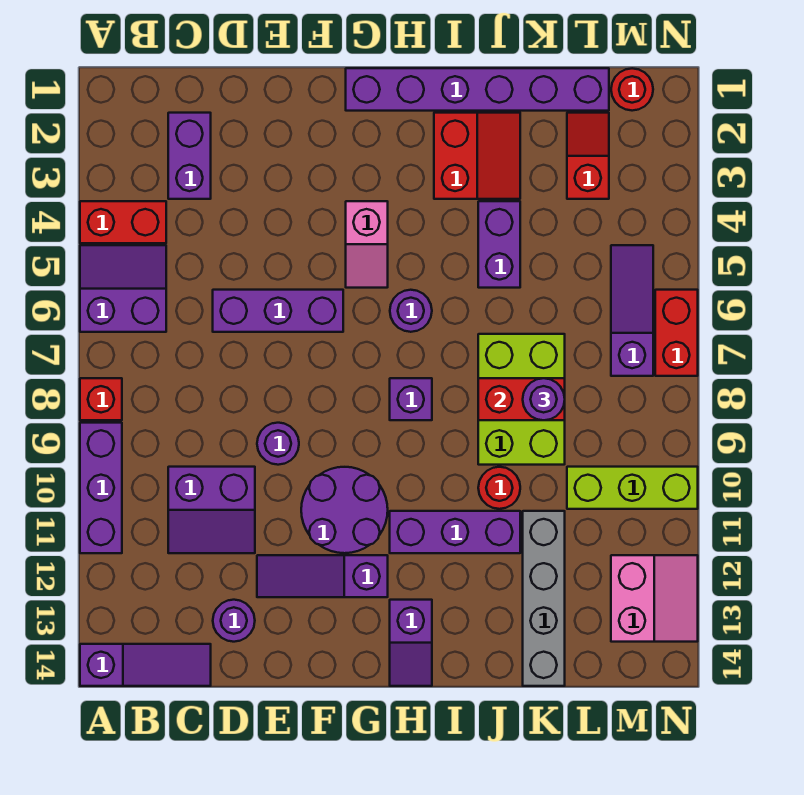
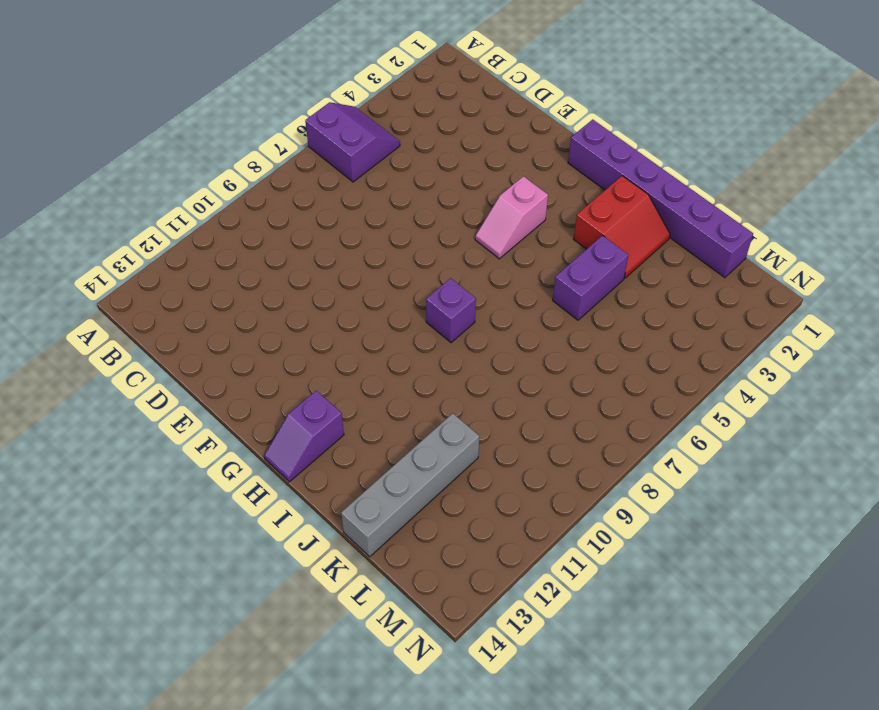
none -> red 1x2 brick [80,201,166,243]
none -> red 1x1 brick [80,378,122,420]
none -> purple 1x3 brick [80,423,122,553]
none -> purple 1x3 slope [80,644,211,686]

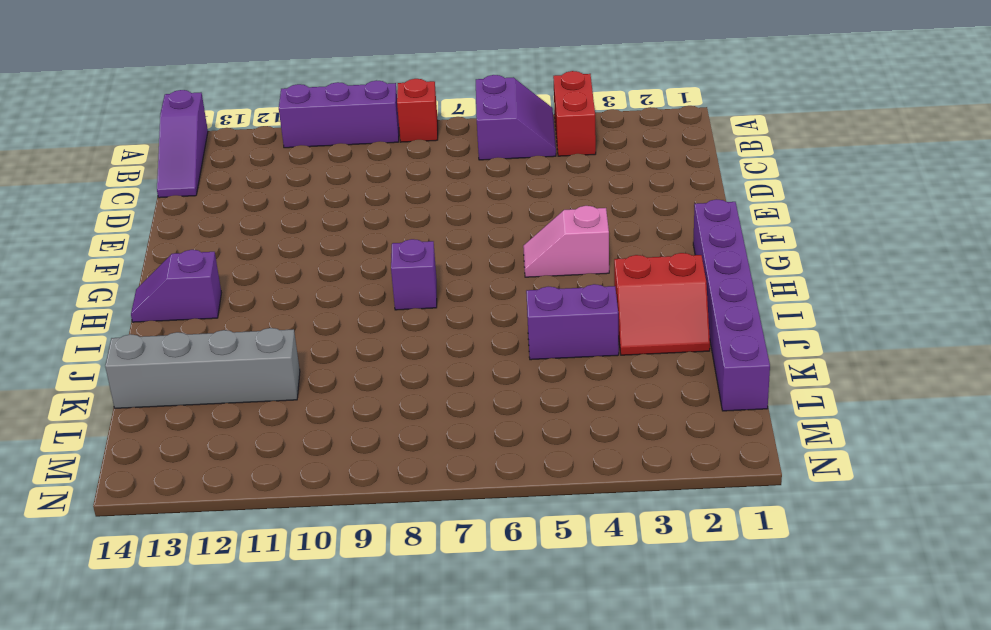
none -> purple 1x2 brick [168,113,211,199]
none -> purple 2x2 slope [168,467,255,553]
none -> purple 1x3 brick [213,290,343,332]
none -> purple 1x1 round brick [213,600,255,642]

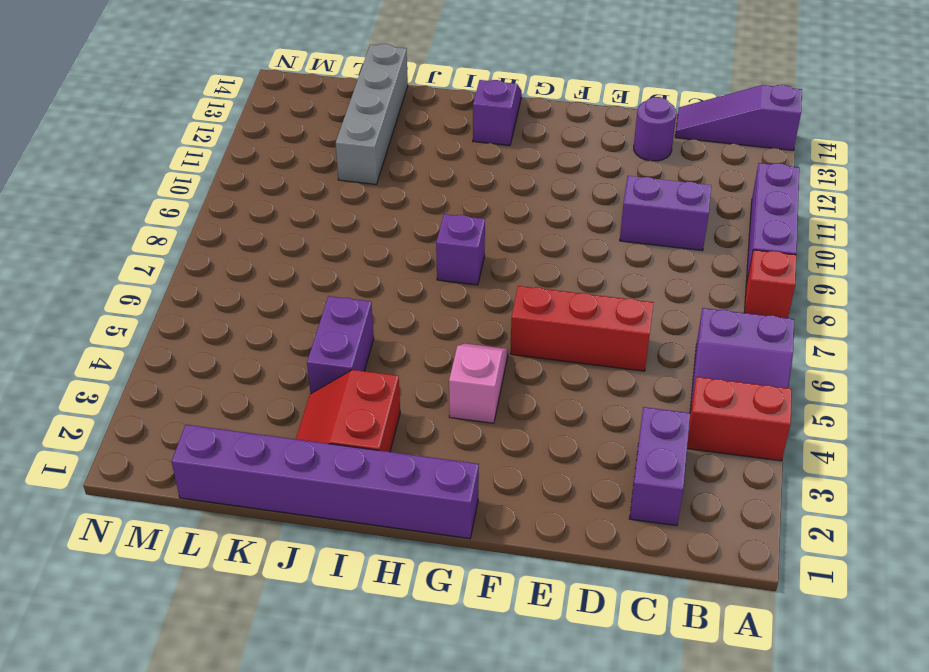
red 1x3 brick [510,286,654,371] -> purple 1x3 brick [213,290,343,332]
none -> purple 1x1 round brick [257,423,299,465]
none -> purple 1x3 slope [257,555,388,597]
none -> purple 2x2 round brick [301,467,388,553]
none -> purple 1x1 round brick [390,290,432,332]

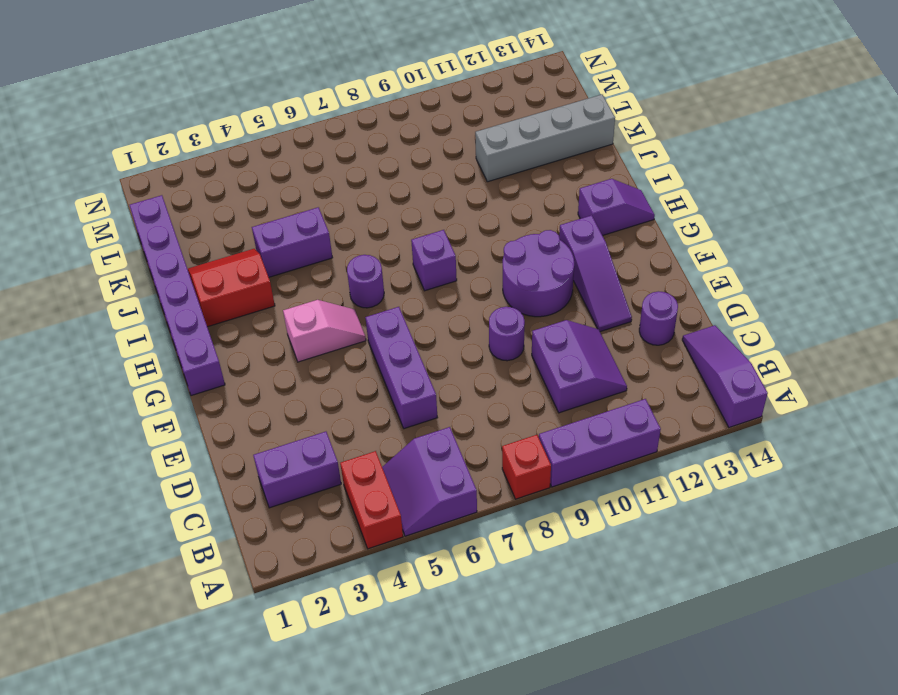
none -> purple 1x3 brick [390,511,520,553]
none -> lime 2x3 brick [478,334,565,465]
none -> red 1x1 round brick [478,467,520,509]
none -> red 1x2 slope [567,113,609,199]

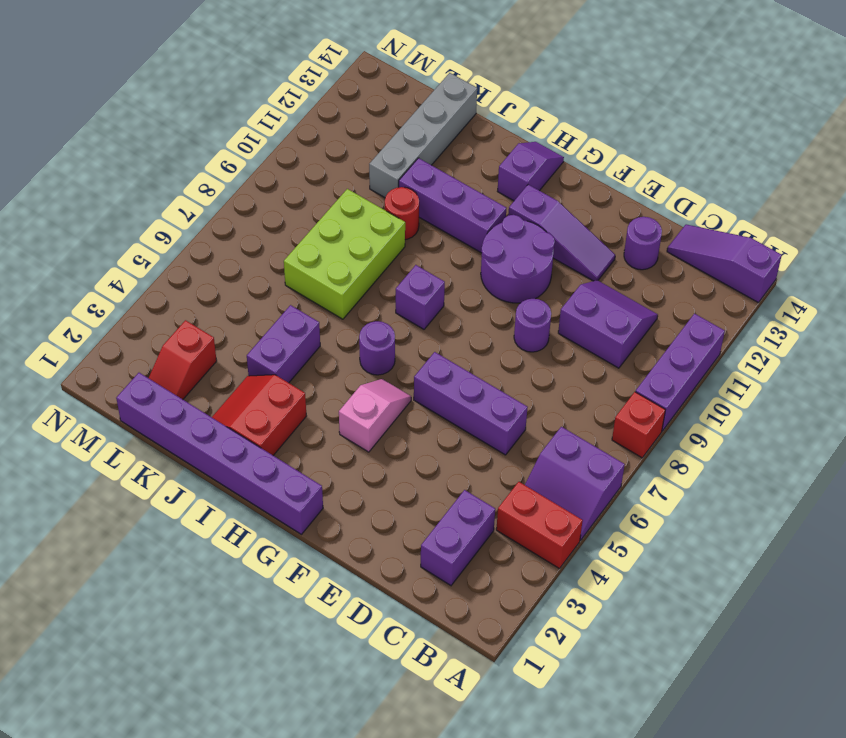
none -> lime 1x3 brick [567,467,698,509]
none -> red 1x1 round brick [611,68,653,111]
none -> purple 1x3 slope [611,245,653,376]
none -> pink 2x2 slope [611,555,698,642]

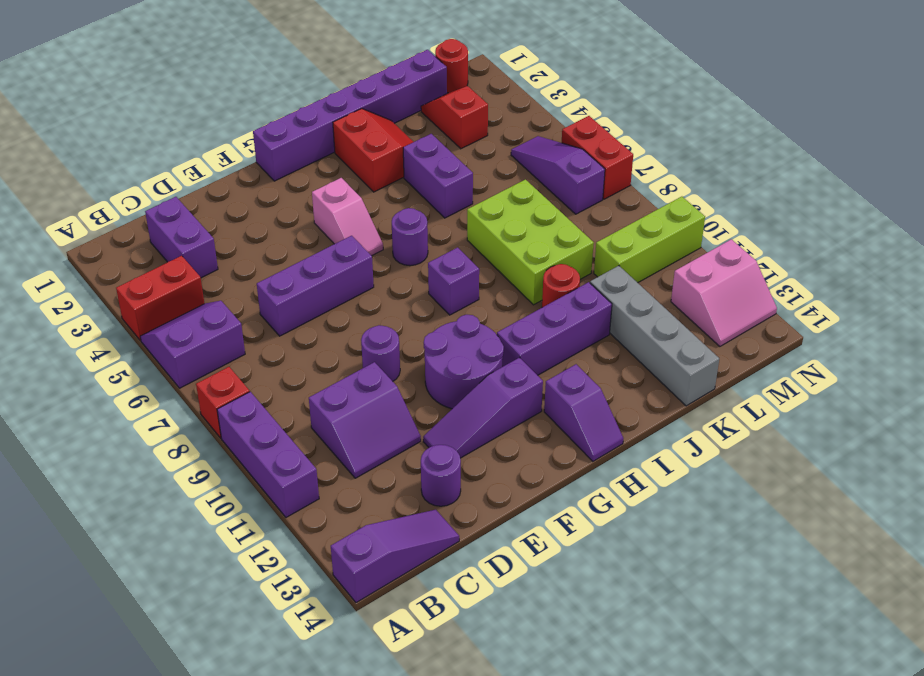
pink 2x2 slope [671,239,777,346] -> pink 2x2 slope turned to [611,555,698,642]
none -> red 1x2 brick [478,378,565,420]
none -> purple 1x1 round brick [523,378,565,420]

